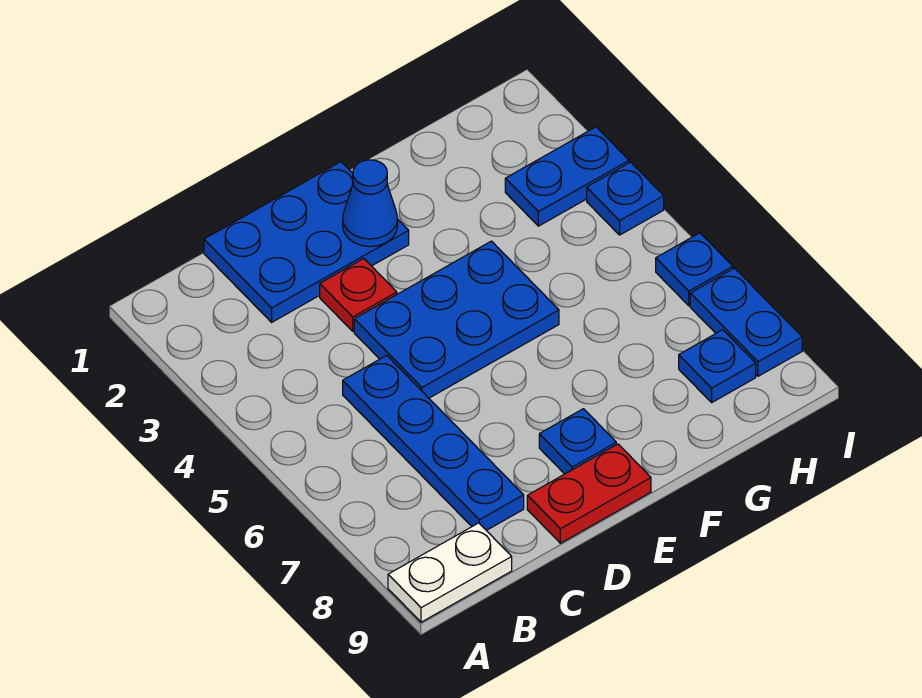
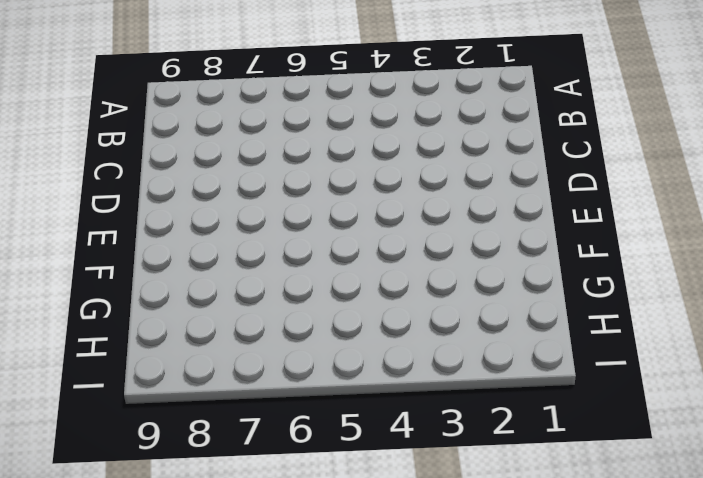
none -> white 1x2 plate [388,523,512,622]
none -> blue 2x3 plate [204,162,409,322]
none -> blue 1x4 plate [343,355,524,530]

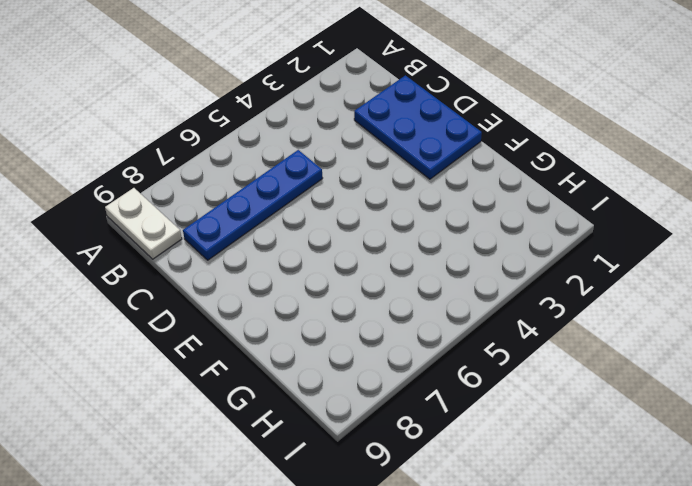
none -> red 1x1 plate [320,259,397,331]
none -> blue 2x3 plate [354,241,559,398]
none -> red 1x2 plate [527,444,651,543]

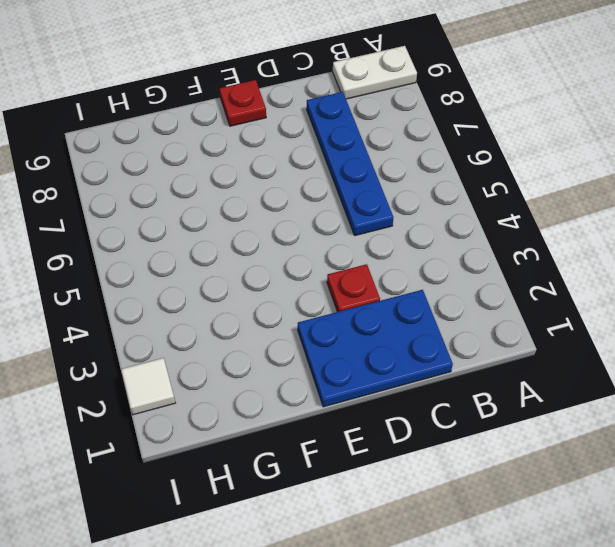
red 1x1 plate [219,80,266,126] -> red 1x2 plate [527,444,651,543]
white 1x1 tile [121,358,175,415] -> none
none -> blue 2x3 plate [354,241,559,398]
none -> blue 1x1 plate [539,409,616,474]
none -> blue 1x2 plate [505,127,629,226]

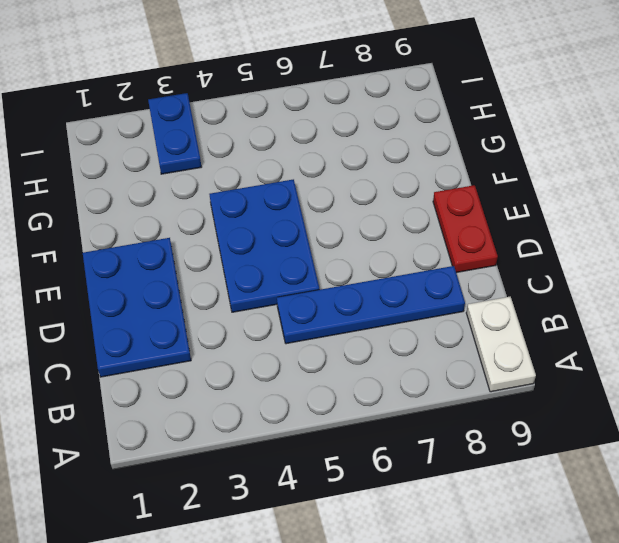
none -> red 1x1 plate [320,259,397,331]
none -> blue 1x1 plate [539,409,616,474]
none -> blue 1x1 plate [679,330,756,402]

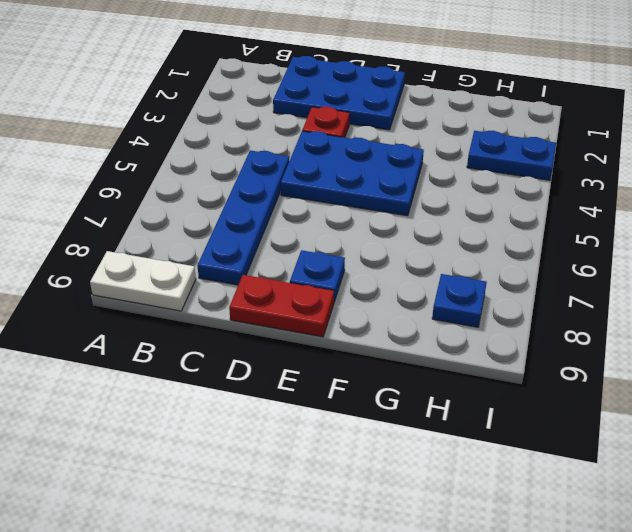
none -> blue 1x1 plate [587,162,664,235]
none -> blue 1x1 plate [656,233,733,306]
none -> blue 1x2 plate [690,268,802,376]

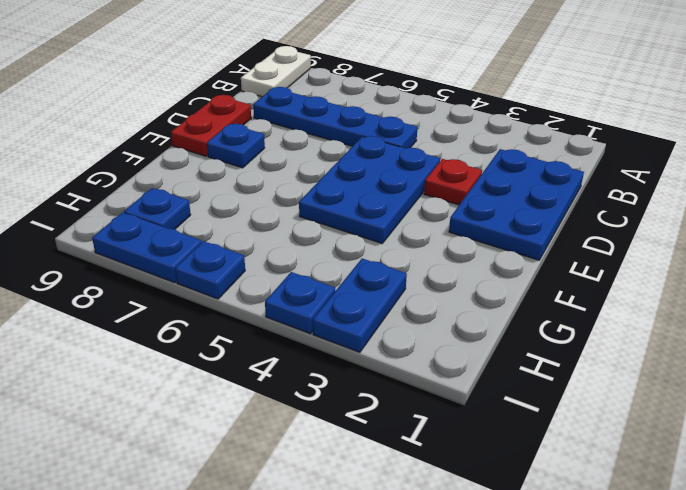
none -> blue 1x1 cone [343,160,398,247]

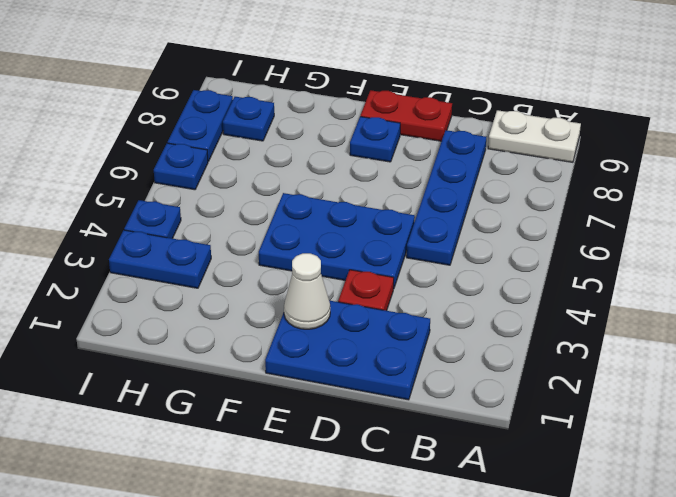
white 1x1 cone [284,253,330,329] -> blue 1x1 cone [343,160,398,247]

